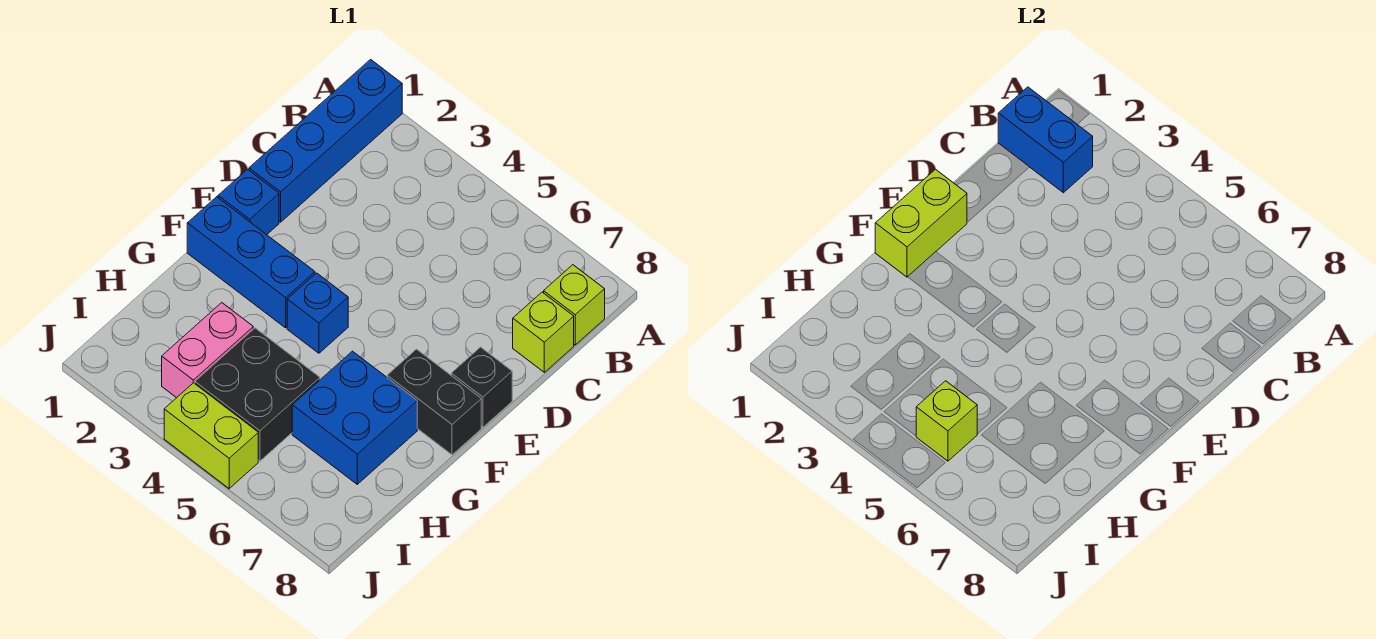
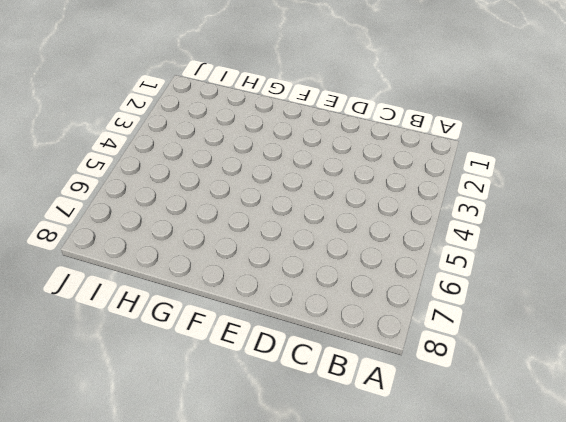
none -> blue 1x4 brick [249,60,402,222]
none -> lime 1x1 brick [544,265,605,345]
none -> lime 1x1 brick [513,292,574,372]

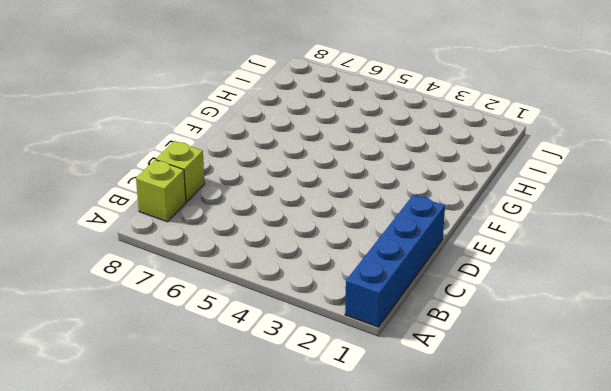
none -> blue 1x1 brick [218,169,279,235]
none -> black 1x1 brick [451,347,512,427]
none -> blue 1x3 brick [187,197,315,328]

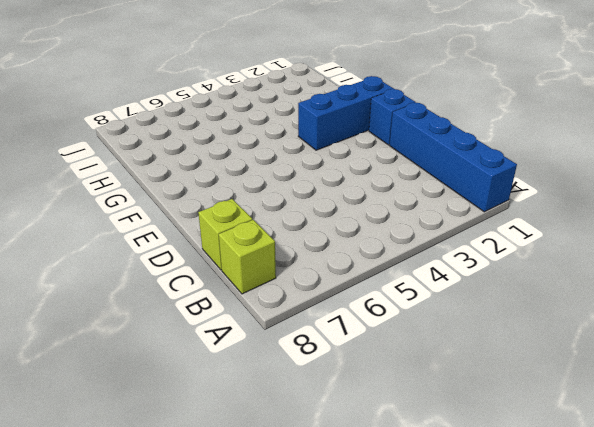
none -> black 1x1 brick [451,347,512,427]
none -> blue 1x1 brick [287,273,348,353]
none -> black 1x2 brick [387,349,481,455]

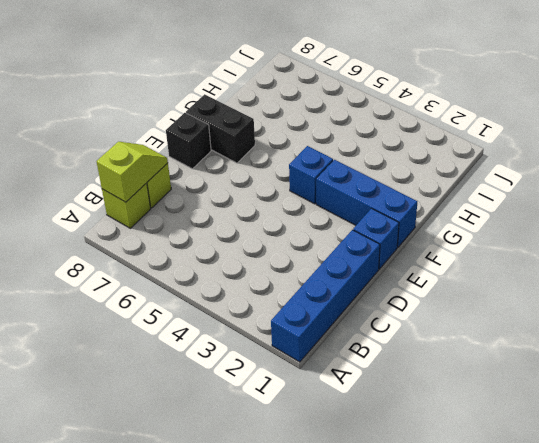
lime 1x2 slope [97,142,168,202] -> none
none -> blue 2x2 brick [292,351,417,484]
none -> pink 1x2 brick [162,303,253,398]
none -> black 2x2 brick [195,328,320,461]

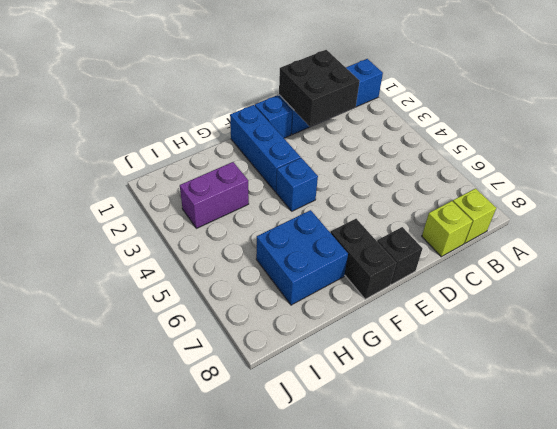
black 2x2 brick [279,50,360,127] -> black 2x2 brick moved to [195,328,320,461]
purple 1x2 brick [180,162,249,228] -> pink 1x2 brick [162,303,253,398]
none -> lime 1x2 brick [164,383,258,489]
none -> blue 1x2 brick [998,87,1093,193]
none -> lime 1x2 brick [875,169,967,277]

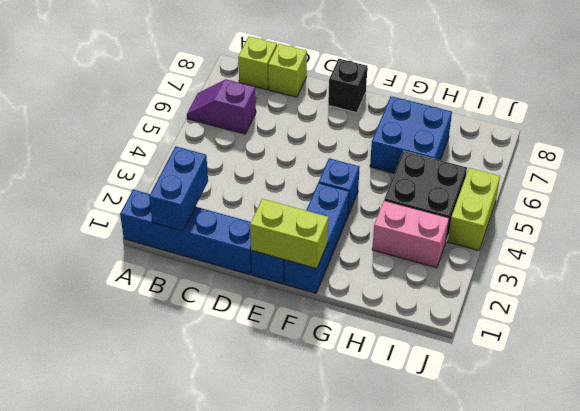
purple 1x2 slope [187,79,256,134] -> none
none -> black 1x2 brick [387,349,481,455]
none -> lime 1x1 brick [916,381,977,461]

